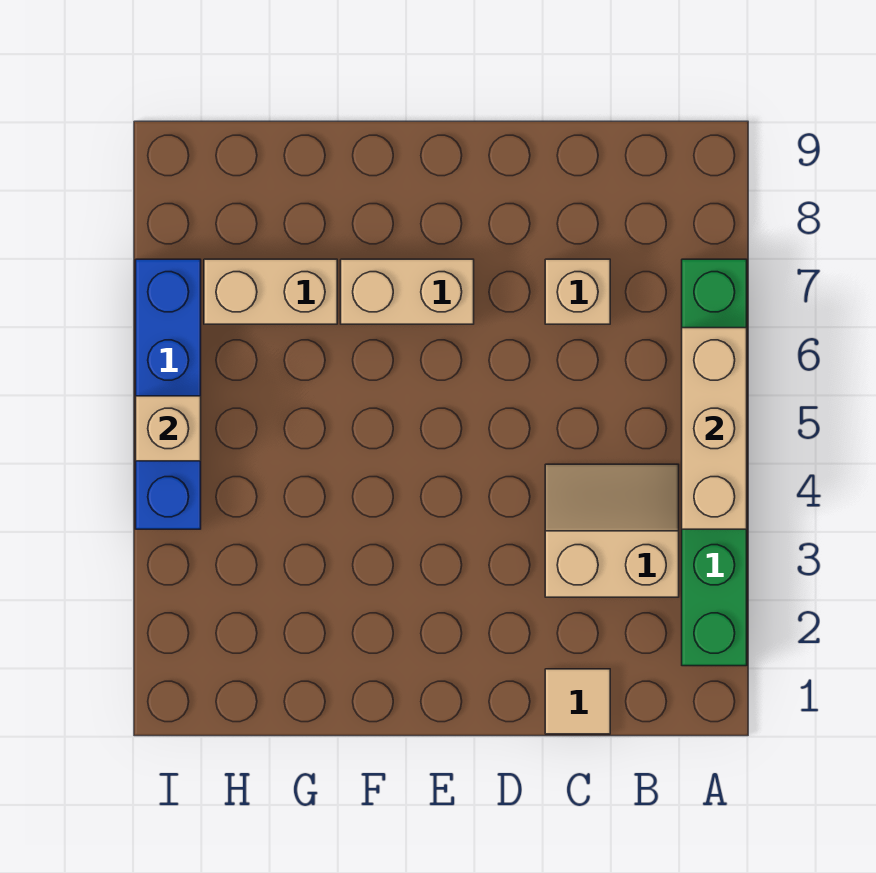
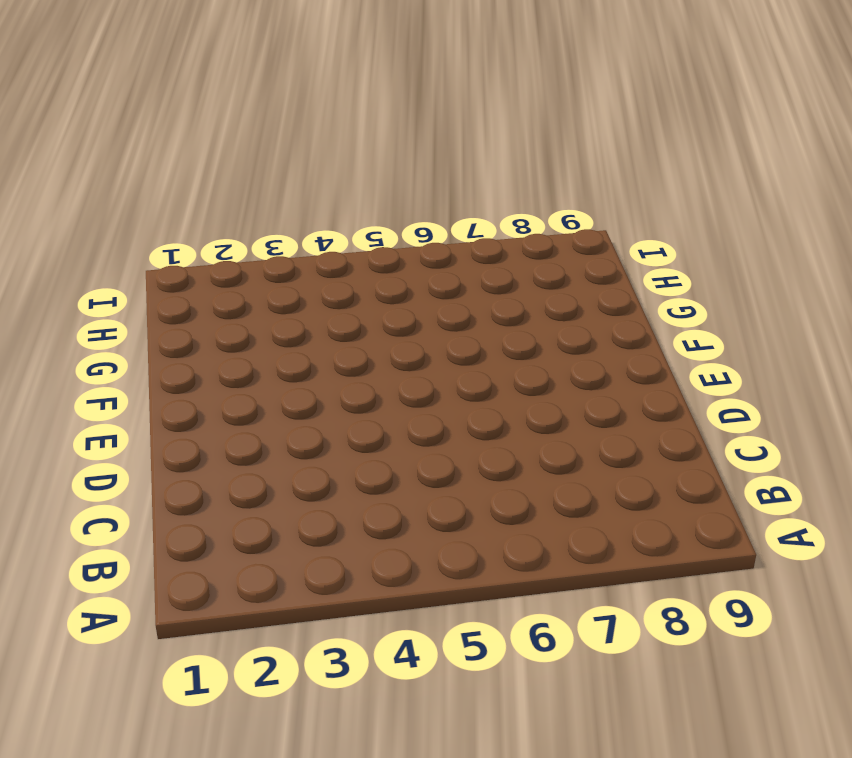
none -> green 1x6 brick [682,259,747,666]
none -> tan 2x2 slope [545,464,679,597]

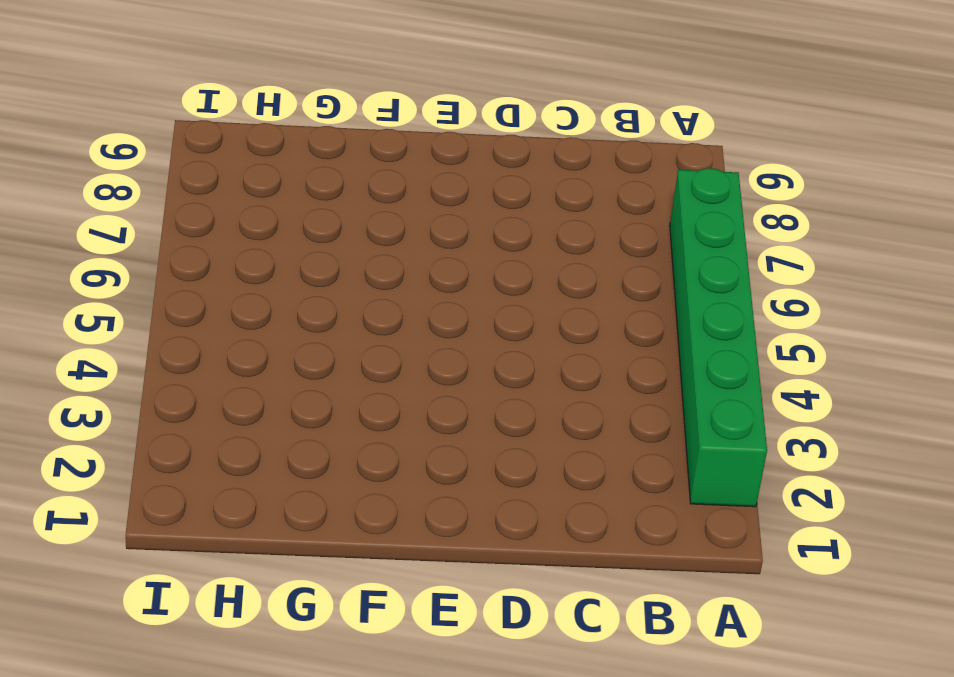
none -> tan 2x2 slope [545,464,679,597]
none -> tan 1x1 tile [545,669,610,734]

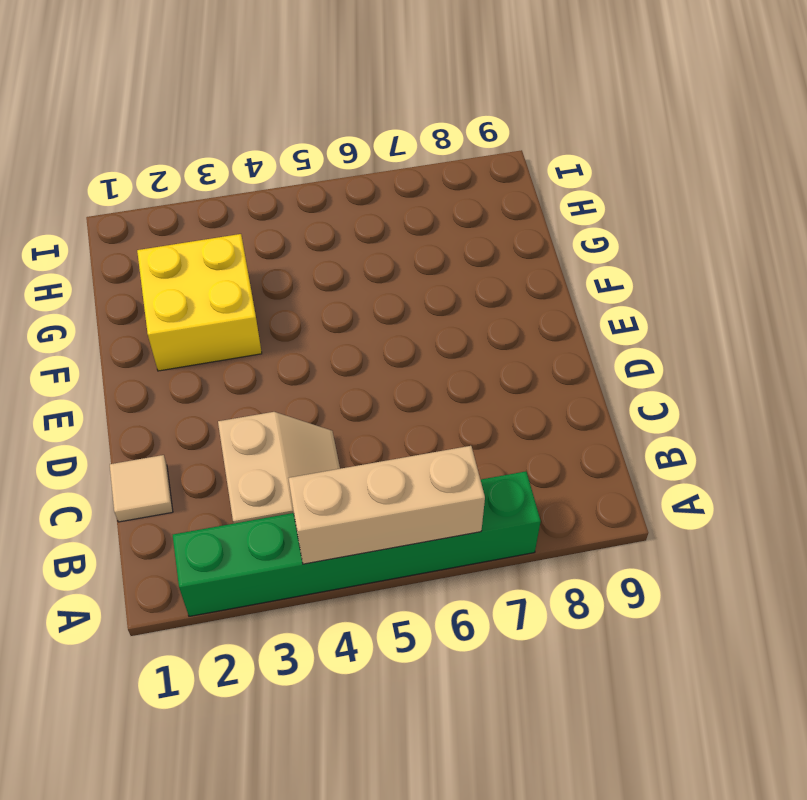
yellow 2x2 brick [137,234,262,371] -> none
none -> tan 1x1 brick [545,259,610,324]
none -> tan 1x2 brick [341,259,474,324]

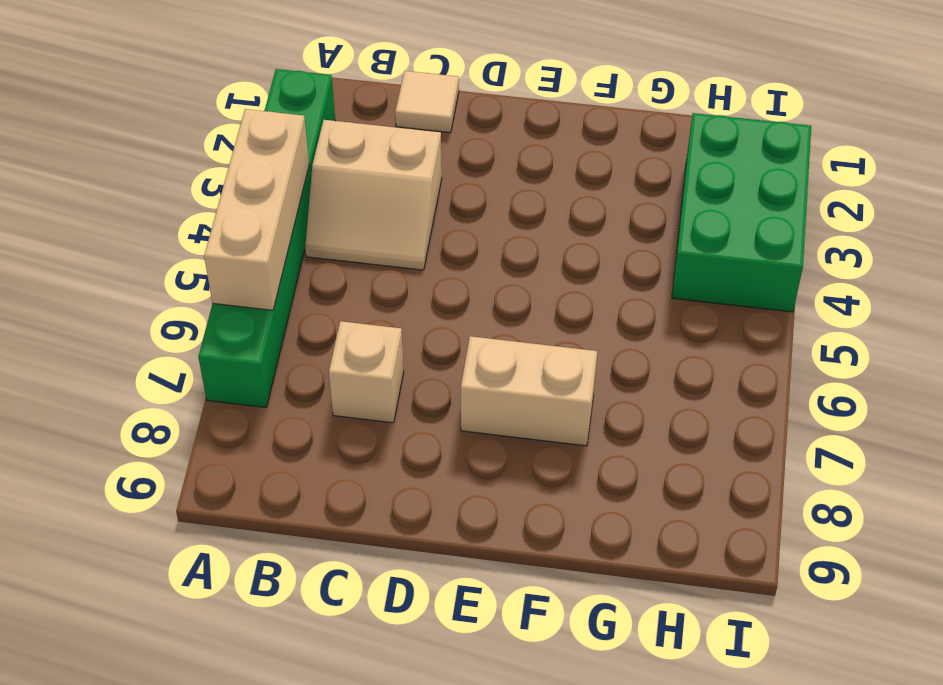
green 2x3 brick [672,113,811,312] -> blue 1x4 brick [136,259,201,529]
none -> tan 1x2 brick [204,259,337,324]
none -> tan 1x1 brick [136,396,201,461]

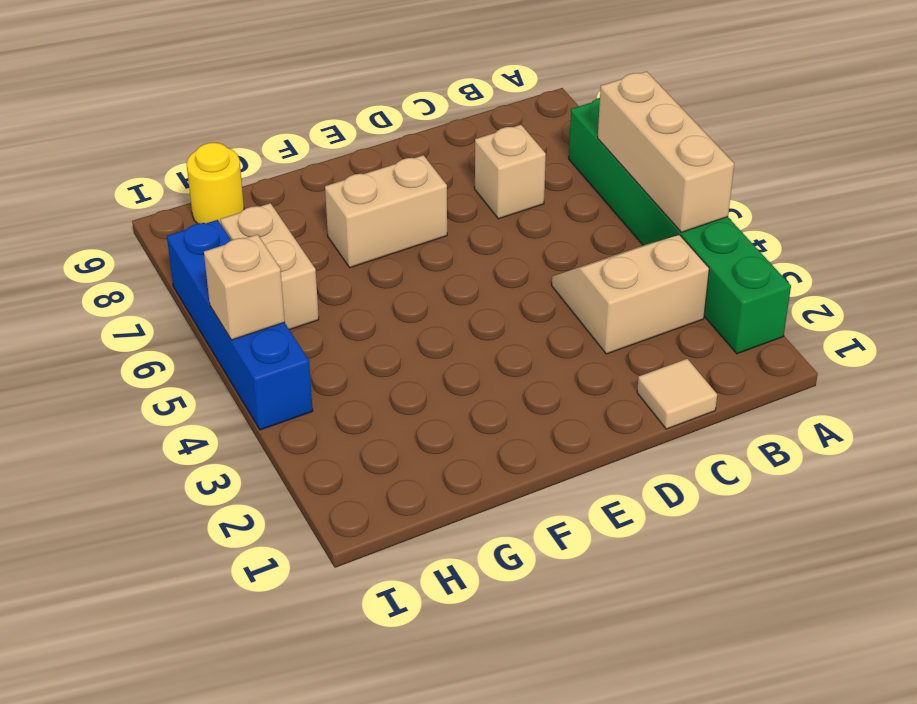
tan 1x2 brick [220,203,319,330] -> tan 1x2 brick turned to [204,259,337,324]
yellow 1x1 round brick [187,143,244,224] -> none

